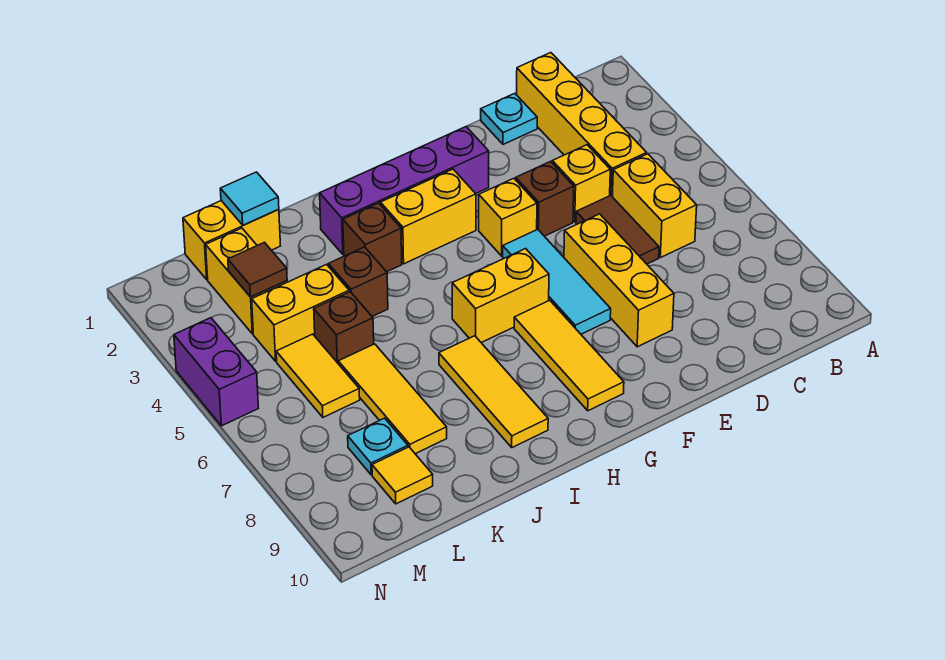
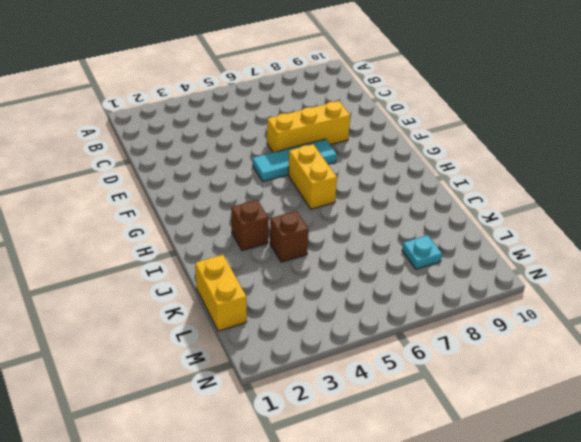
none -> yellow 1x4 brick [517,53,647,197]
none -> yellow 1x2 brick [613,154,697,258]
none -> cyan 1x1 plate [481,93,537,144]

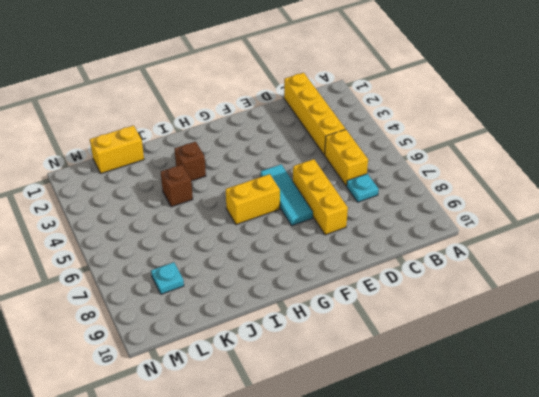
cyan 1x1 plate [347,174,379,202] -> cyan 1x1 plate moved to [481,93,537,144]
none -> yellow 1x1 brick [552,145,610,222]
none -> brown 1x2 tile [576,195,659,264]
none -> brown 1x1 brick [516,162,574,236]

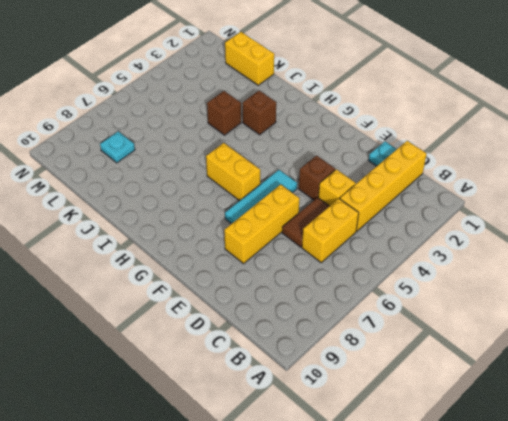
none -> purple 1x4 brick [320,127,489,254]
none -> yellow 1x1 brick [479,178,537,256]
none -> yellow 1x2 brick [381,169,476,264]

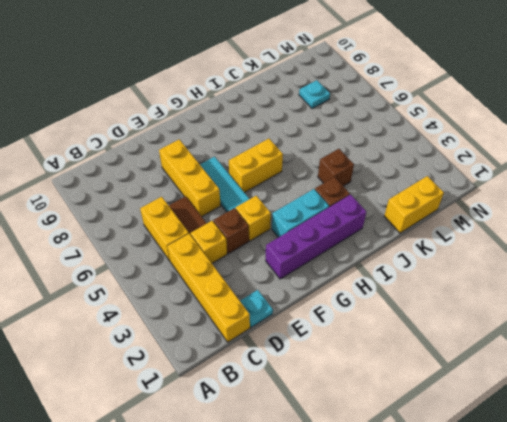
cyan 1x2 brick [272,189,329,237] -> yellow 1x2 brick [381,169,476,264]
none -> yellow 1x3 tile [514,300,624,411]
none -> yellow 1x3 tile [439,336,548,448]
none -> yellow 1x2 brick [252,265,349,361]

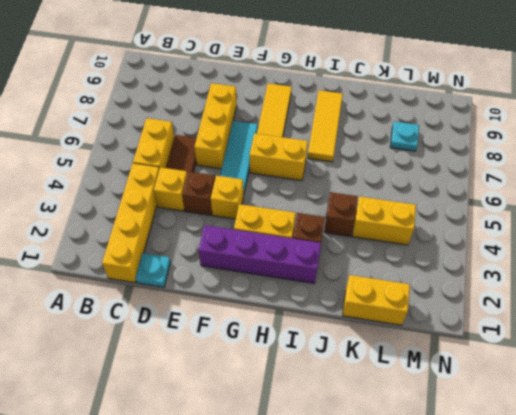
none -> brown 1x1 brick [314,292,374,363]
none -> yellow 1x3 tile [338,344,447,454]
none -> yellow 1x2 brick [206,228,287,334]

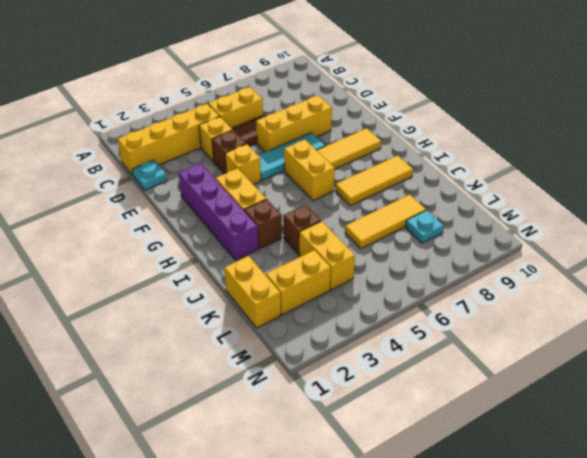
none -> brown 1x1 brick [314,292,374,363]
none -> yellow 1x2 tile [276,334,360,417]
none -> yellow 1x1 tile [372,447,433,504]

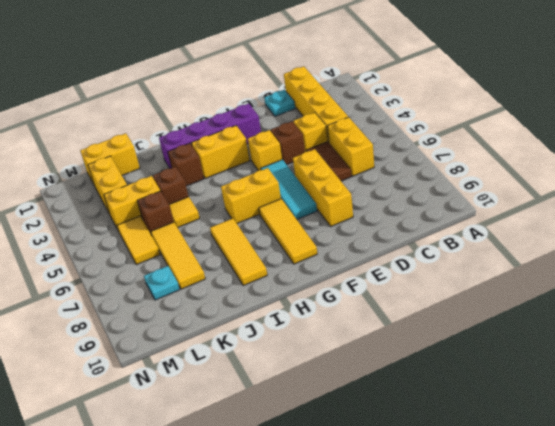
yellow 1x1 tile [169,197,200,228] -> yellow 1x1 tile moved to [372,447,433,504]
none -> purple 1x2 brick [174,318,258,426]
none -> cyan 1x1 tile [220,172,279,225]
none -> brown 1x1 tile [228,242,287,297]

